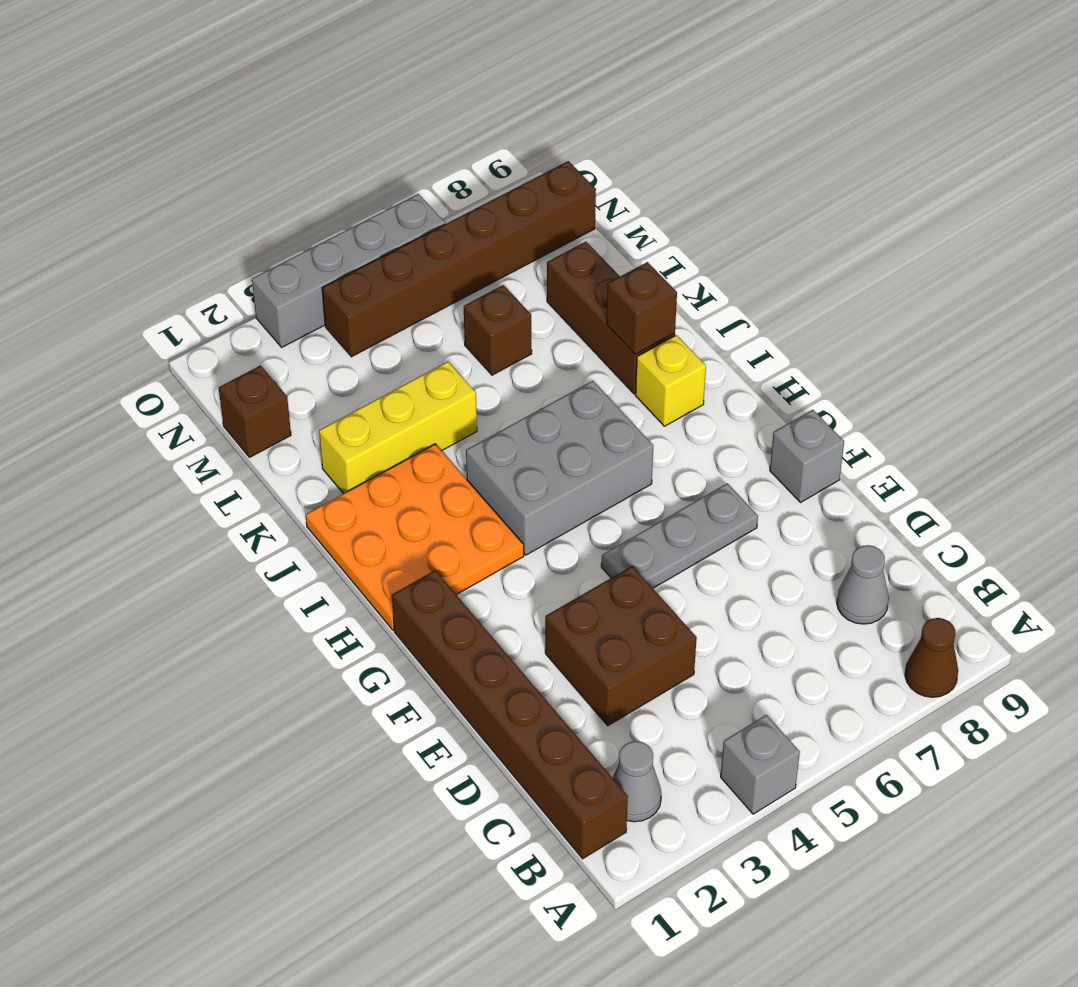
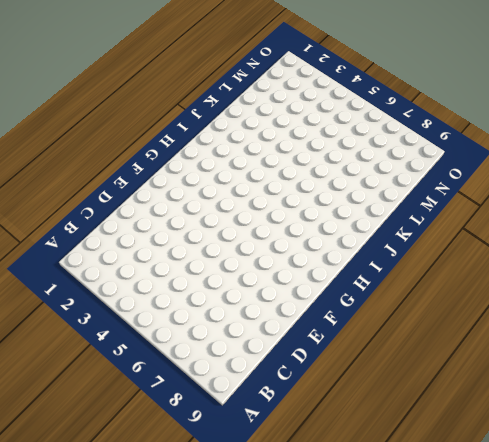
none -> grey 1x1 brick [721,715,800,814]
none -> brown 1x1 cone [905,618,958,697]
none -> brown 1x6 brick [392,570,628,859]

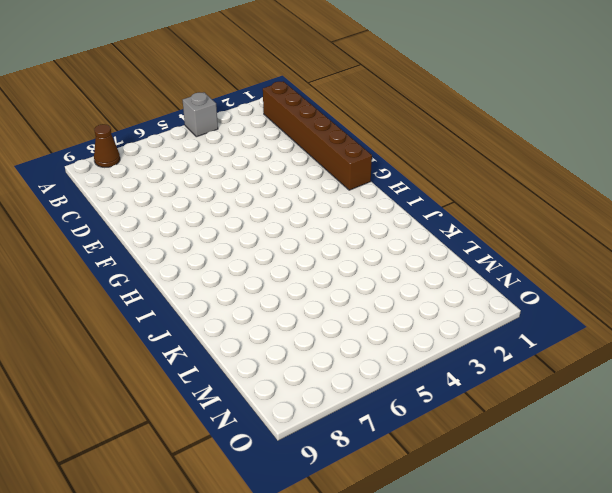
none -> grey 1x1 cone [613,741,661,822]
none -> grey 1x1 cone [837,545,889,624]
none -> brown 2x2 brick [545,566,697,726]

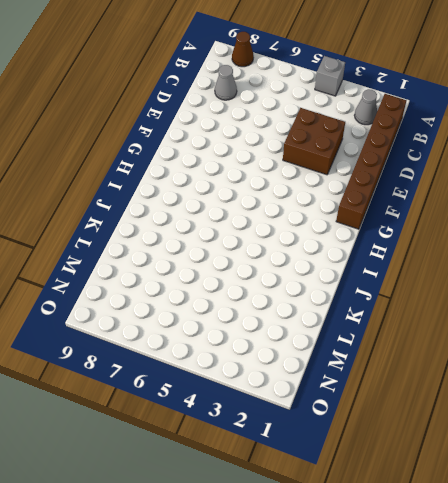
none -> grey 1x3 plate [601,483,758,588]
none -> grey 1x1 brick [770,410,844,503]
none -> orange 3x3 plate [306,444,524,630]

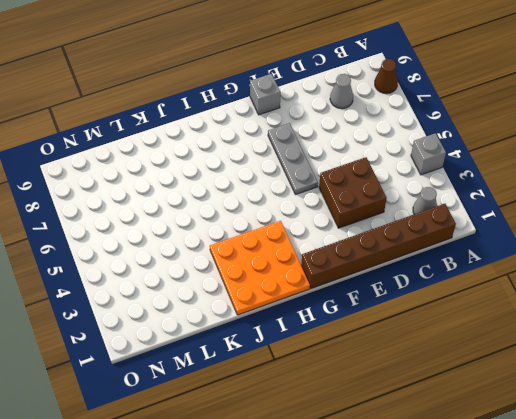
none -> grey 2x3 brick [466,381,653,555]
none -> yellow 1x1 brick [635,335,706,426]
none -> brown 1x3 brick [547,242,675,394]

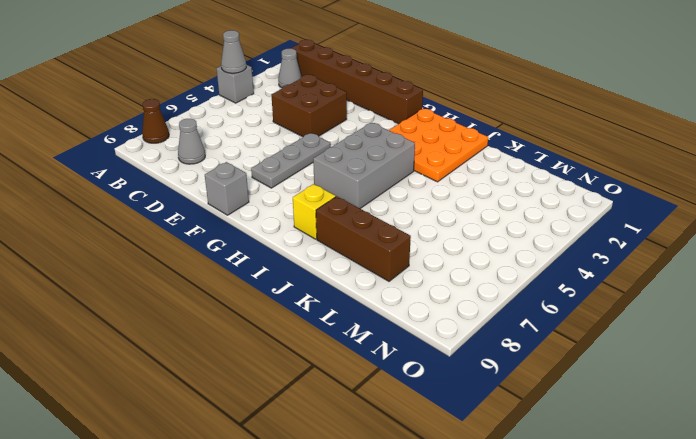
grey 1x1 cone [221,30,246,73] -> none
none -> yellow 1x3 brick [319,362,477,494]
none -> brown 1x1 brick [464,285,532,375]
none -> brown 1x1 brick [219,365,291,457]

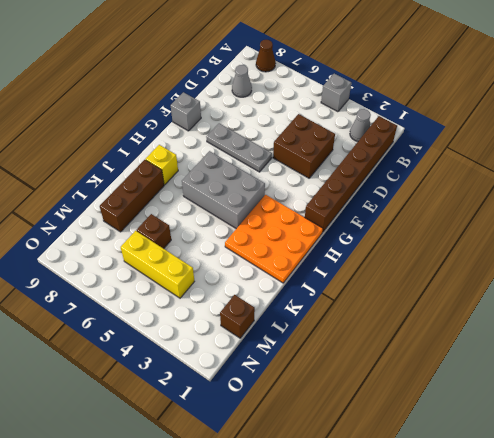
yellow 1x3 brick [121,231,194,298] -> yellow 1x3 brick moved to [319,362,477,494]
none -> brown 1x6 brick [322,161,596,357]
none -> grey 1x4 brick [252,194,445,347]
none -> brown 1x1 brick [606,262,677,354]

